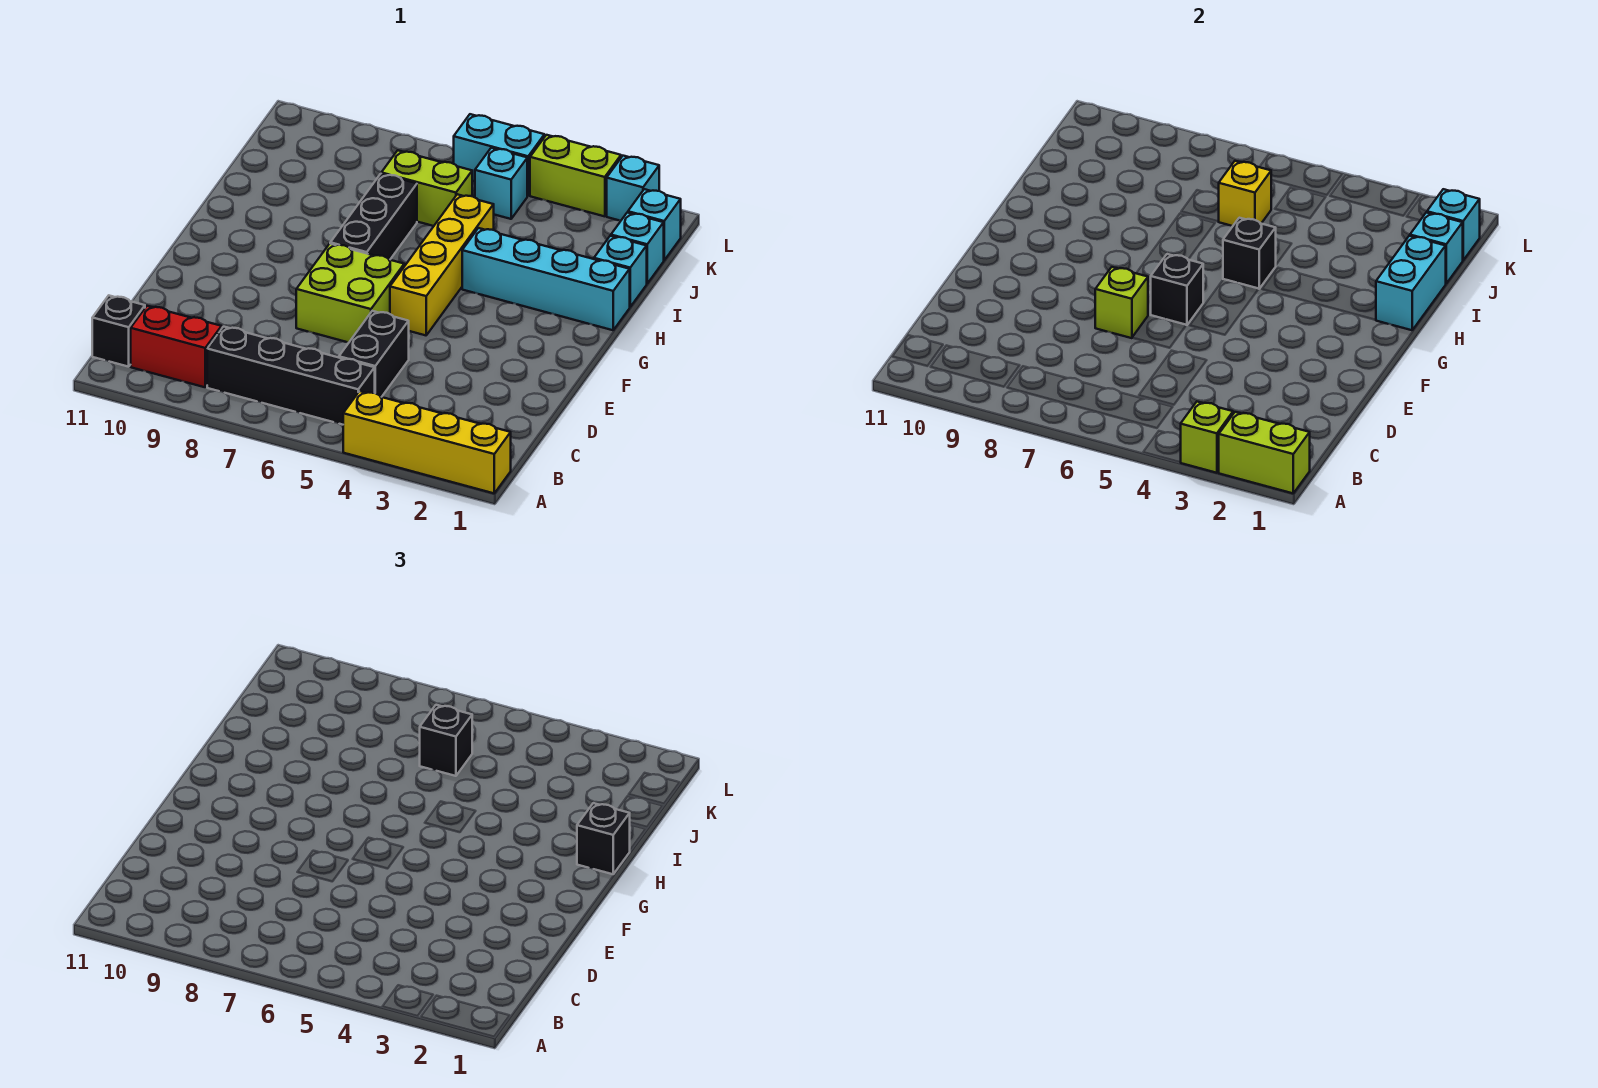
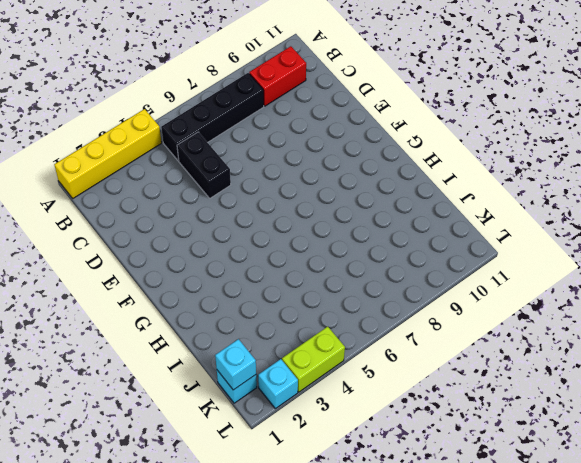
none -> black 1x1 brick [92,296,145,367]
none -> lime 2x2 brick [296,244,404,342]
none -> yellow 1x4 brick [390,194,494,335]

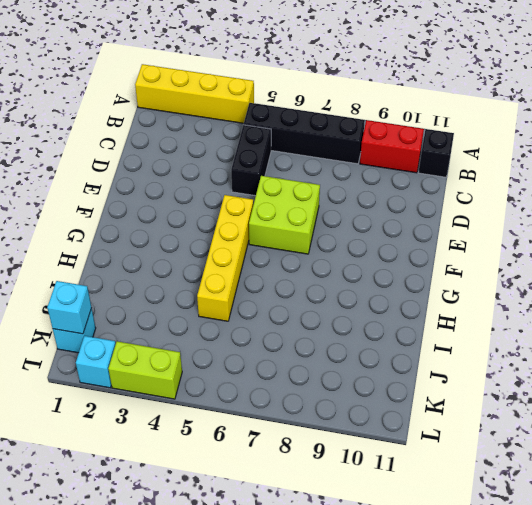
none -> black 1x3 brick [330,174,417,260]
none -> cyan 1x4 brick [462,228,630,330]
none -> cyan 1x1 brick [594,236,647,307]

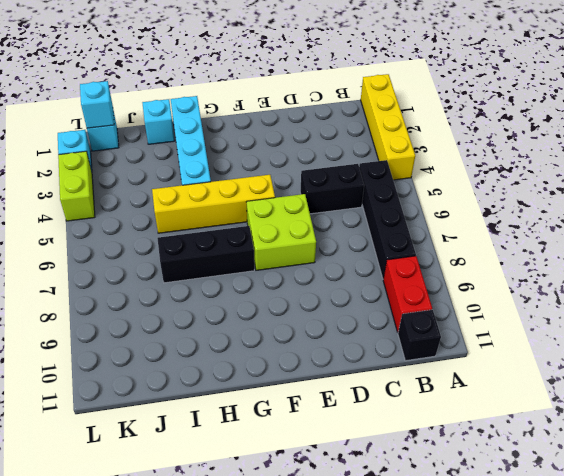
none -> cyan 1x1 brick [611,212,664,283]
none -> lime 1x2 brick [381,150,472,226]
none -> cyan 1x1 brick [475,148,527,219]

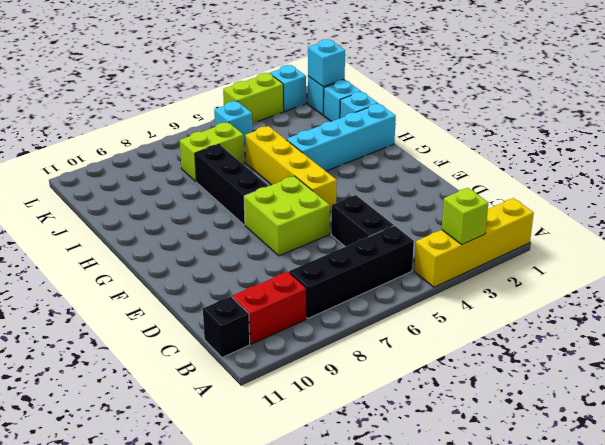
none -> cyan 1x2 brick [454,114,544,196]
none -> lime 1x2 brick [1219,412,1310,493]
none -> lime 1x1 brick [1095,267,1148,338]

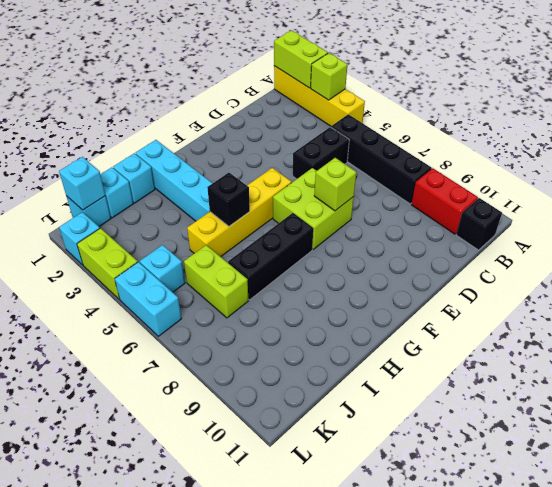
none -> black 1x1 brick [1151,254,1203,325]
none -> cyan 1x2 brick [1376,236,1446,330]
none -> cyan 1x1 brick [1410,212,1463,283]

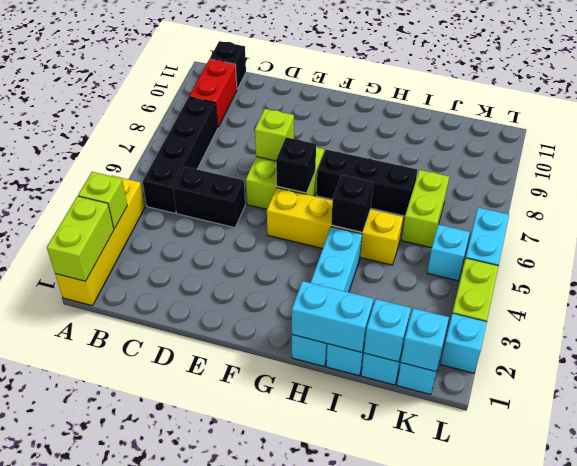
none -> yellow 1x1 brick [1218,161,1271,226]
none -> black 1x1 brick [577,803,630,874]
none -> black 1x1 brick [420,705,472,776]

